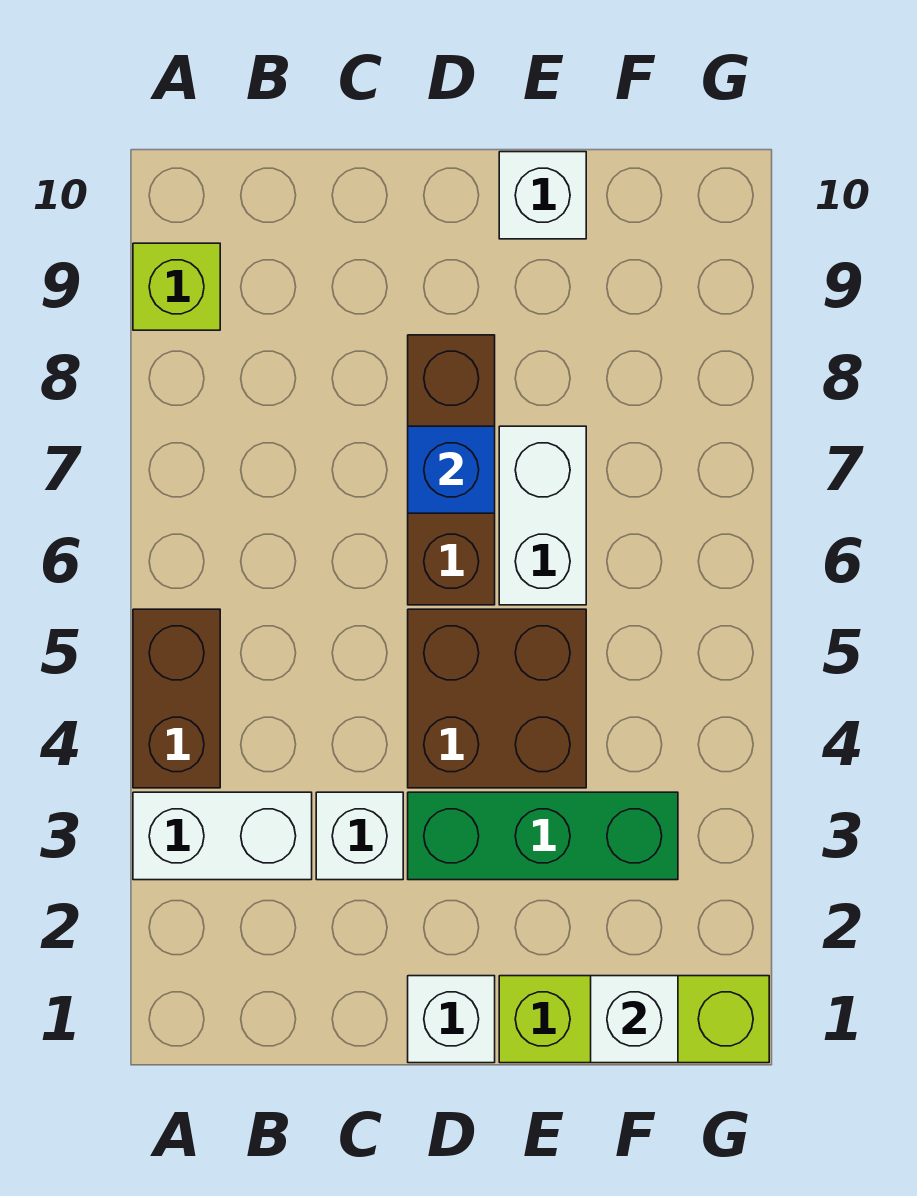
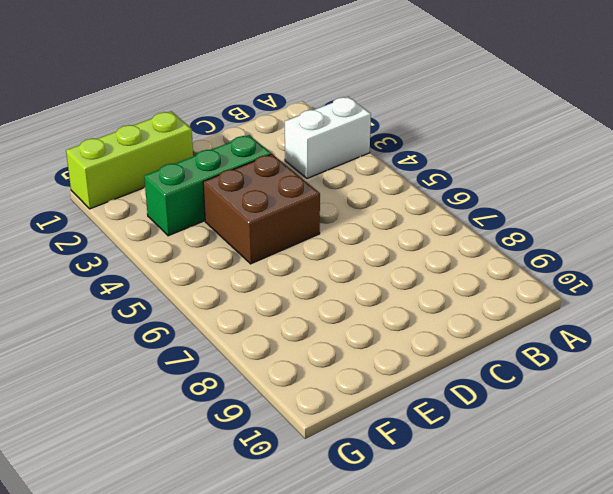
none -> brown 1x2 brick [133,609,220,788]
none -> lime 1x1 brick [133,243,220,330]
none -> white 1x1 brick [316,792,403,880]

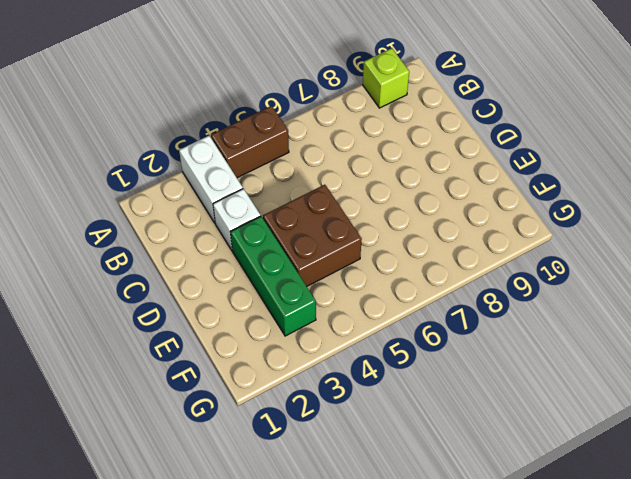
none -> white 1x1 brick [408,976,495,1063]
none -> brown 1x3 brick [408,335,495,605]
none -> lime 1x3 brick [499,976,769,1063]

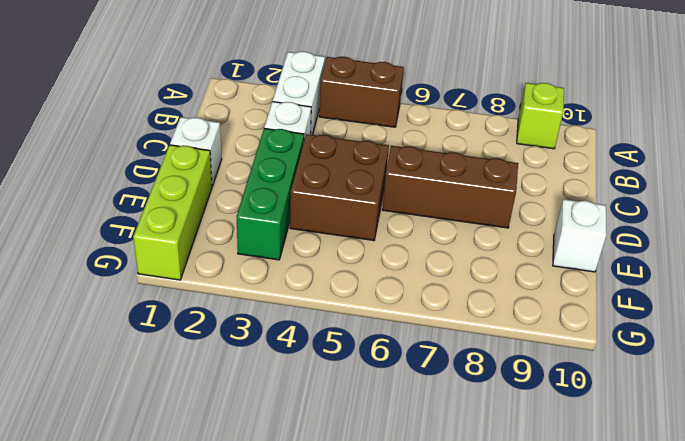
none -> white 1x2 brick [499,426,586,605]
none -> blue 1x1 brick [408,426,495,513]
none -> white 1x1 brick [591,976,678,1063]

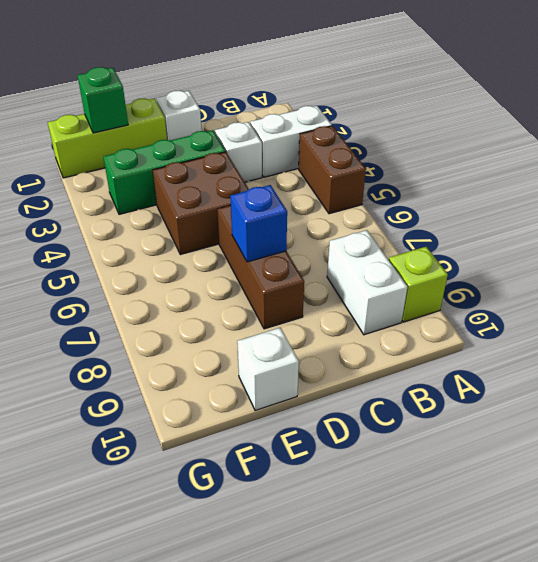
white 1x2 brick [327,230,407,335] -> white 1x2 brick moved to [499,426,586,605]
green 1x1 brick [77,67,128,133] -> white 1x1 brick [591,976,678,1063]

